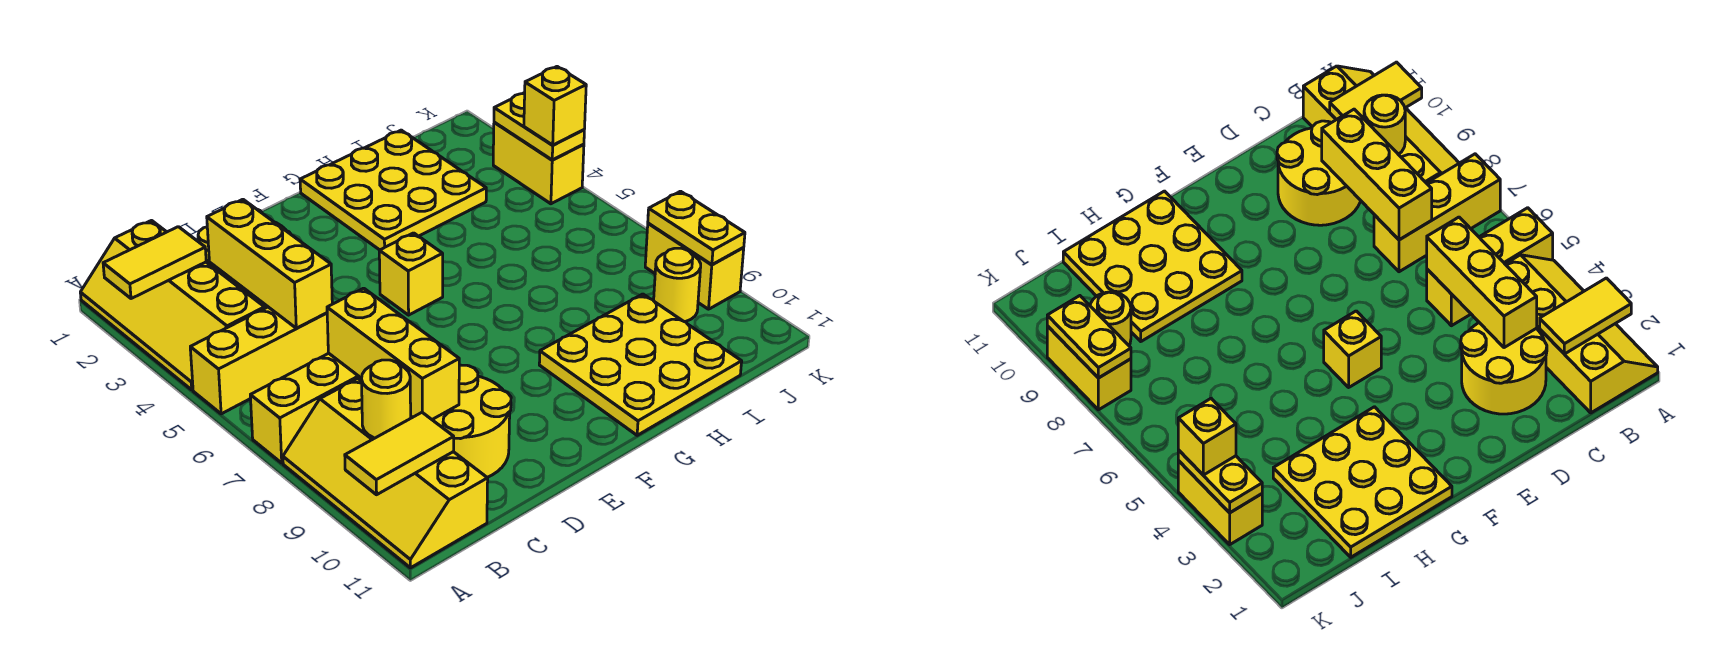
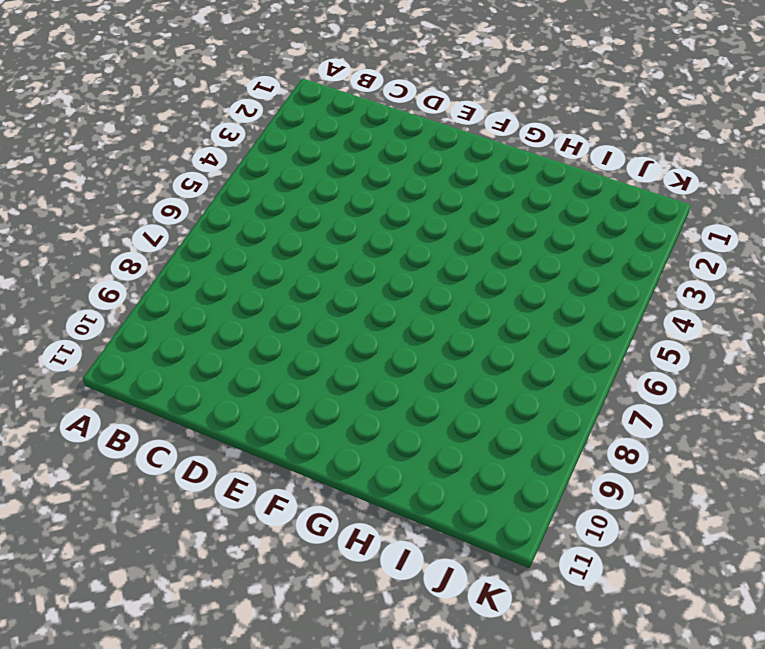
none -> yellow 2x4 slope [80,221,265,390]
none -> yellow 1x3 brick [190,307,328,414]
none -> yellow 1x3 brick [250,353,362,463]

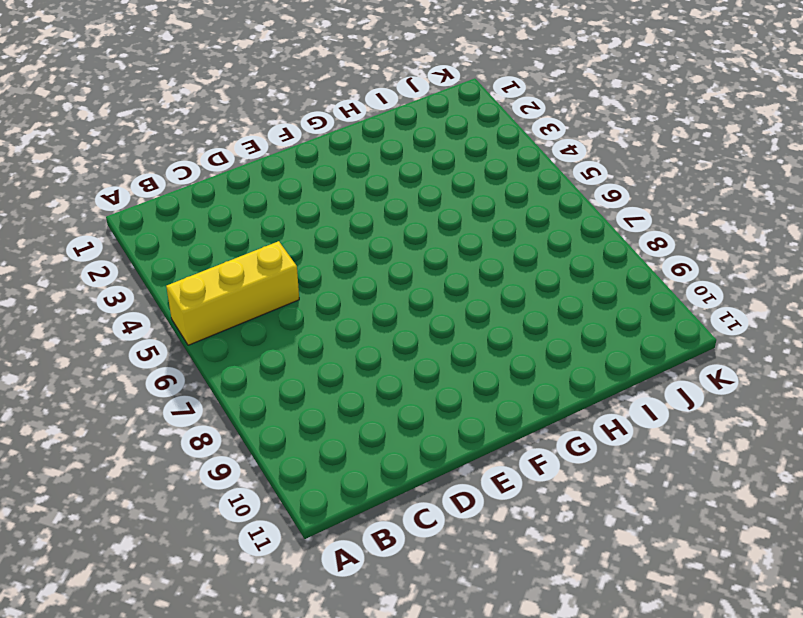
none -> yellow 2x4 slope [80,221,265,390]
none -> yellow 1x3 brick [250,353,362,463]
none -> yellow 2x4 slope [283,379,488,568]

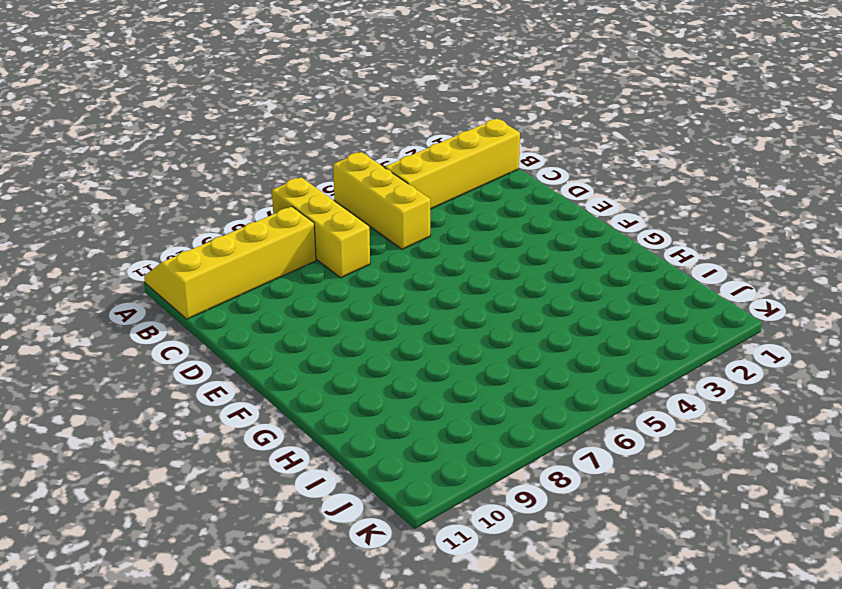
none -> yellow 2x2 round brick [1461,323,1547,414]
none -> yellow 2x2 round brick [432,365,511,478]
none -> yellow 1x1 brick [379,233,443,315]

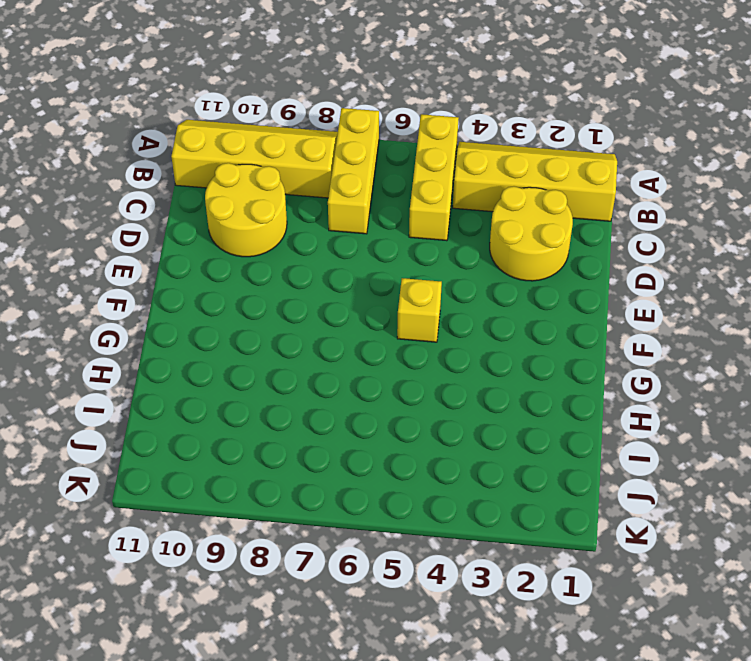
none -> yellow 3x3 plate [300,130,486,250]
none -> yellow 3x3 plate [539,294,742,435]
none -> yellow 1x1 round brick [654,248,701,322]

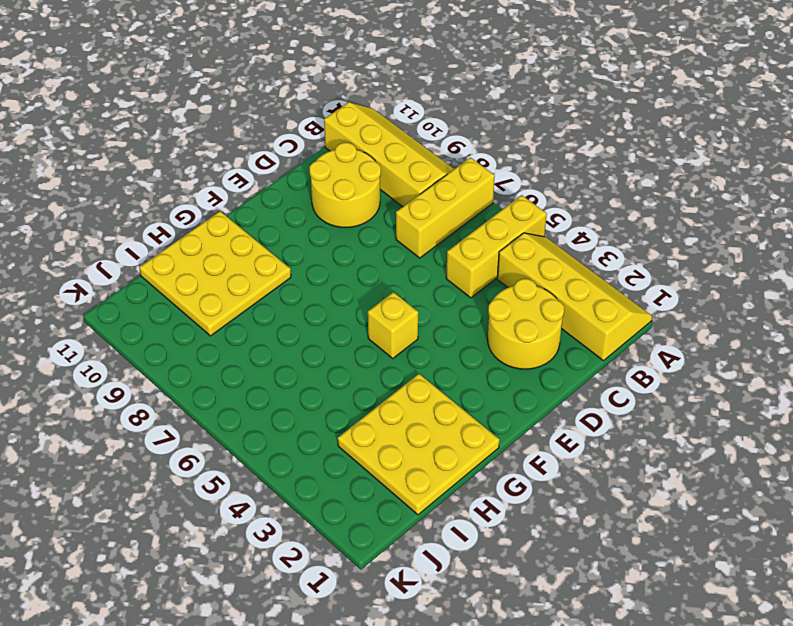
none -> yellow 1x1 round brick [654,248,701,322]
none -> yellow 1x2 brick [493,122,584,204]
none -> yellow 1x2 brick [645,223,744,309]

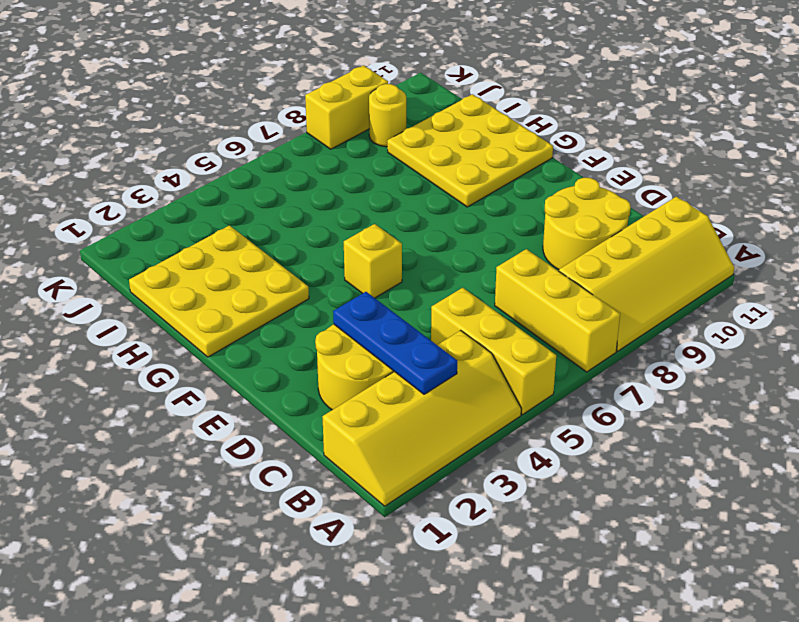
blue 1x3 plate [333,292,457,394] -> yellow 1x3 brick [207,199,332,328]
none -> yellow 1x2 brick [493,122,584,204]
none -> yellow 1x2 tile [103,227,206,299]
none -> yellow 1x2 tile [345,413,454,495]

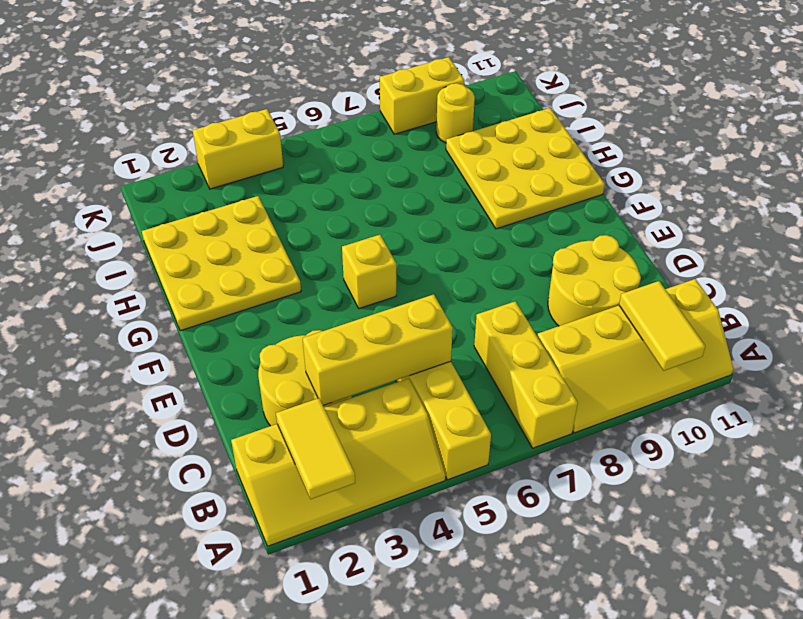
none -> yellow 1x1 round brick [362,360,411,438]
none -> yellow 1x3 brick [327,288,459,419]
none -> yellow 1x2 plate [494,93,584,160]

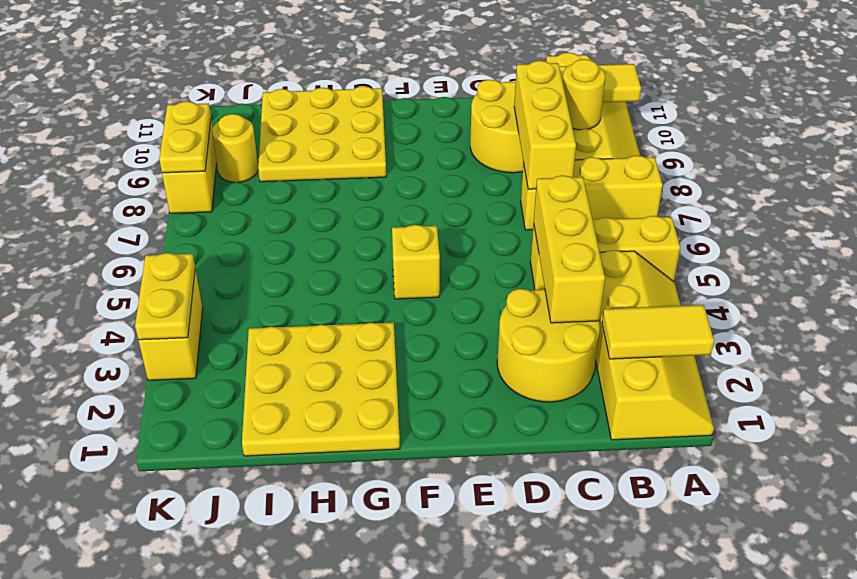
none -> yellow 1x1 brick [524,67,586,145]

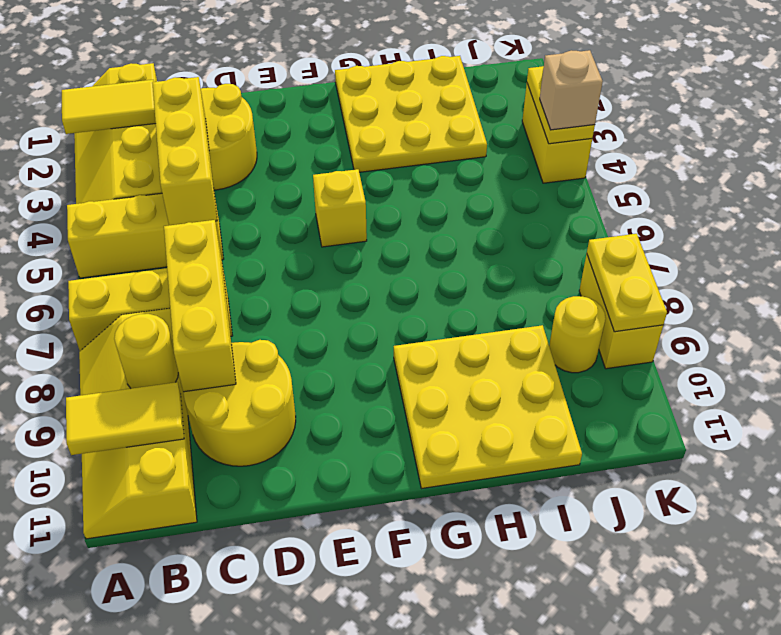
tan 1x1 brick [540,50,603,130] -> yellow 1x1 brick [524,67,586,145]

